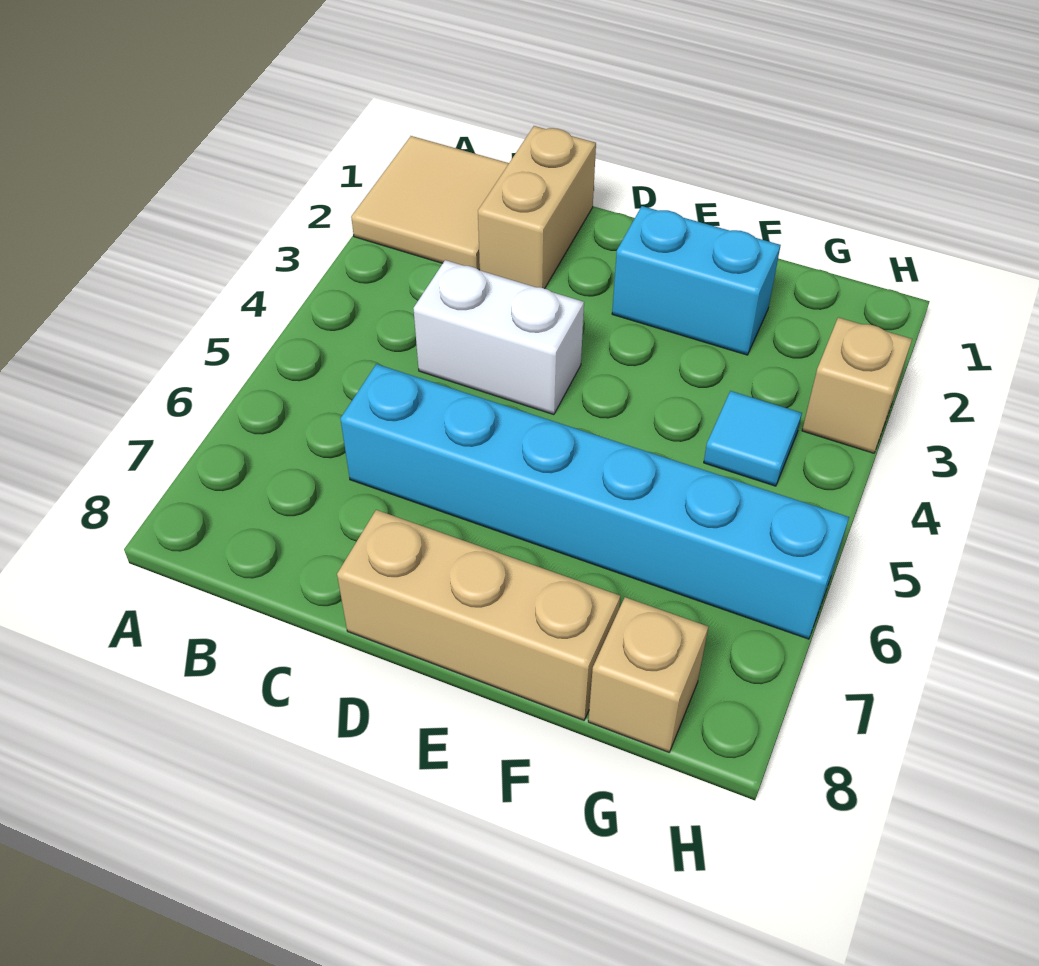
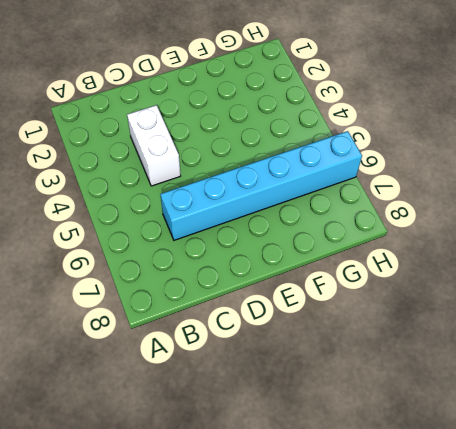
white 1x2 brick [127,105,181,186] -> white 1x2 brick turned to [413,260,584,415]
none -> tan 2x2 tile [351,136,509,270]
none -> tan 1x2 brick [478,126,596,289]

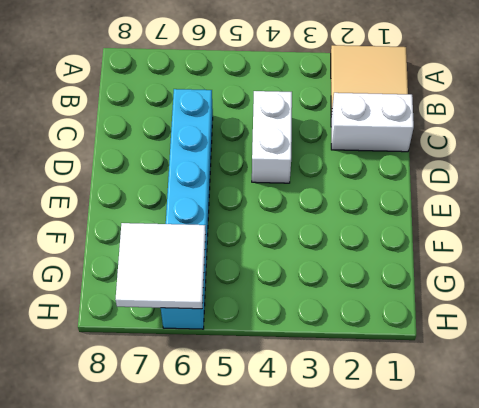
white 1x2 brick [331,93,414,152] -> tan 1x2 brick [478,126,596,289]
white 2x2 tile [115,223,206,309] -> none
none -> tan 1x3 brick [337,510,620,720]
none -> cyan 1x2 brick [612,206,781,355]

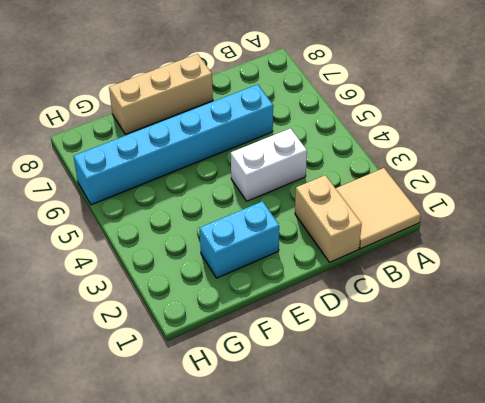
none -> cyan 1x1 tile [704,391,802,486]
none -> tan 1x1 brick [588,597,708,752]

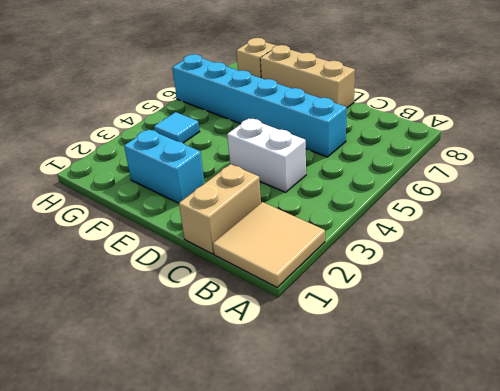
none -> tan 1x1 brick [802,317,912,453]

